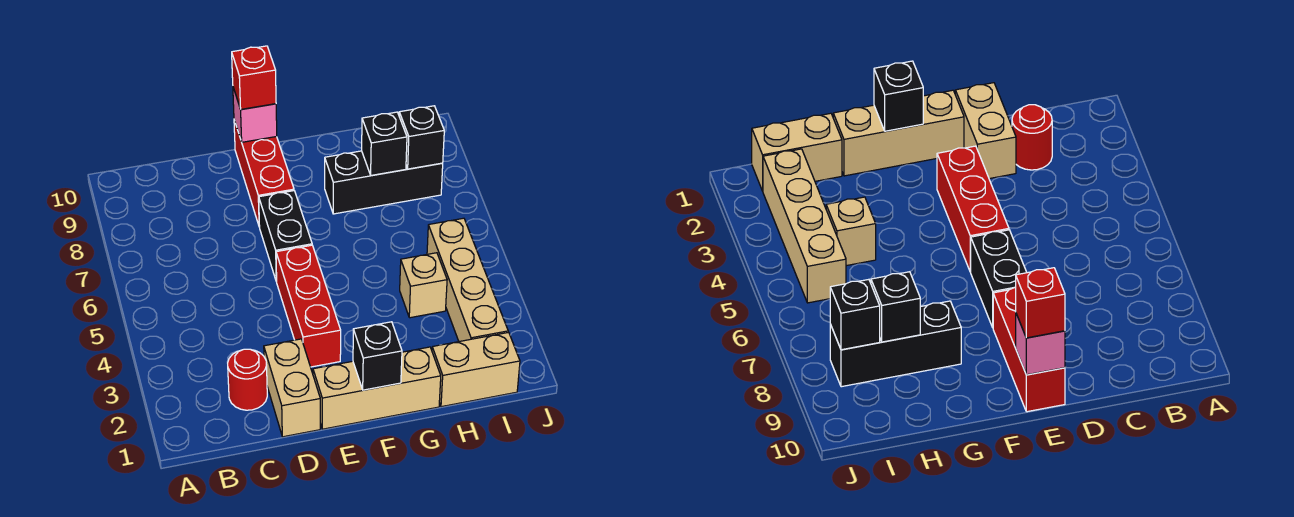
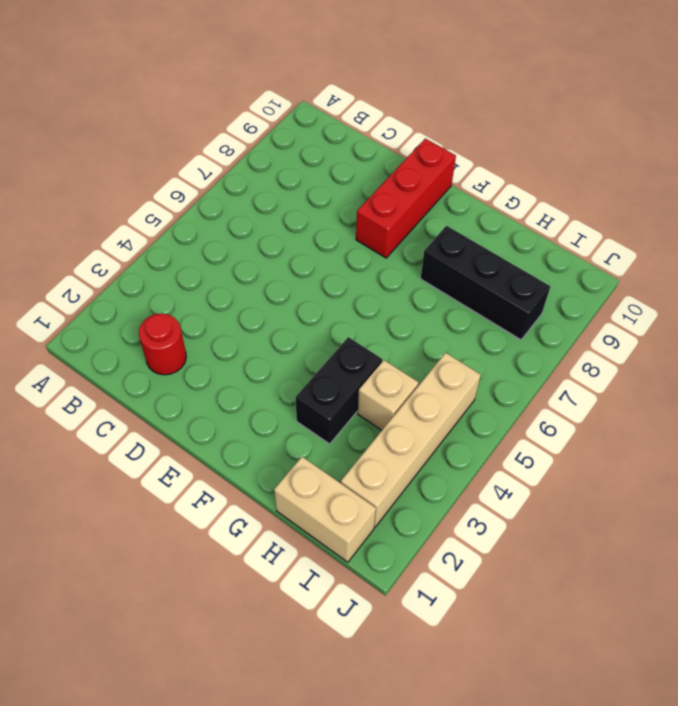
black 1x2 brick [295,337,382,444] -> black 1x2 brick moved to [259,191,312,282]
none -> tan 1x2 brick [264,339,320,437]
none -> tan 1x3 brick [313,347,441,429]
none -> red 1x3 brick [276,245,341,367]

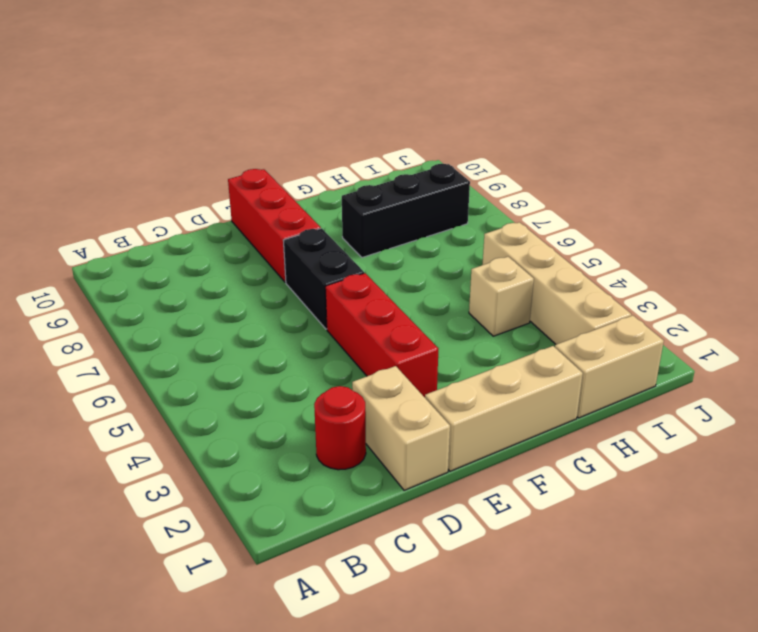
none -> pink 1x1 brick [233,88,277,142]
none -> black 1x1 brick [353,322,402,390]
none -> black 1x1 brick [362,112,407,175]

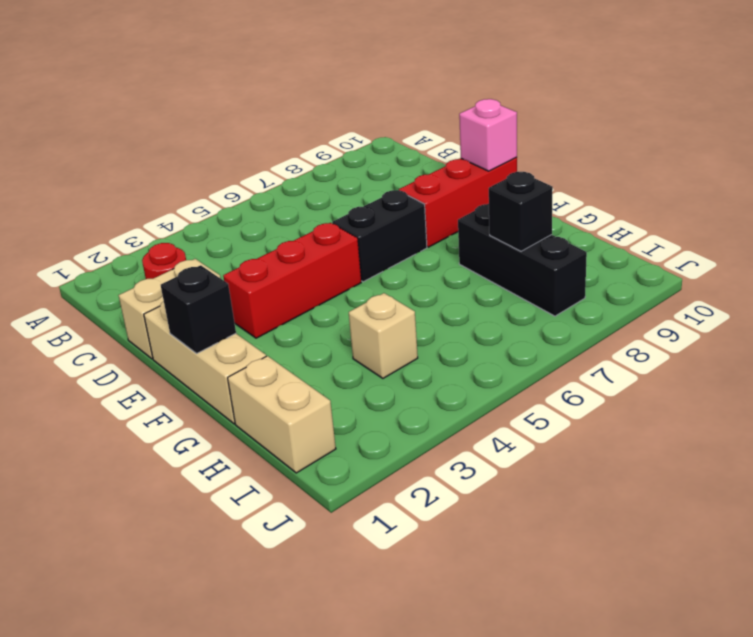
none -> tan 1x4 brick [427,218,508,342]
none -> black 1x1 brick [399,106,444,169]
none -> red 1x1 brick [232,46,276,109]

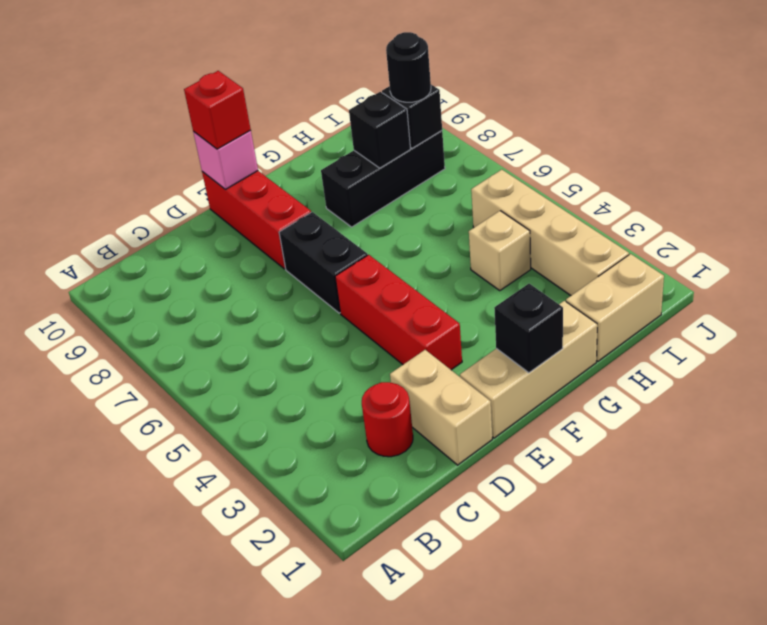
black 1x1 round brick [386,32,431,102] -> none

